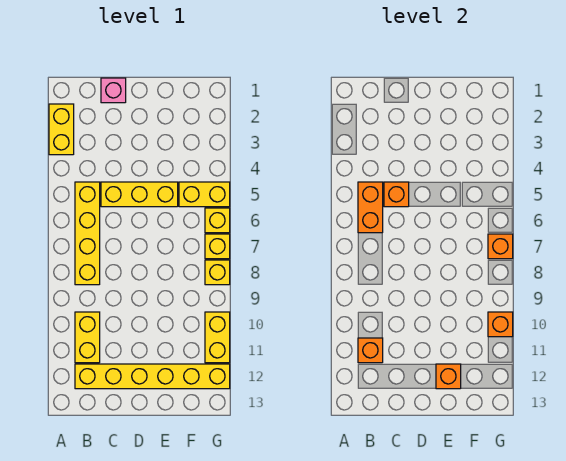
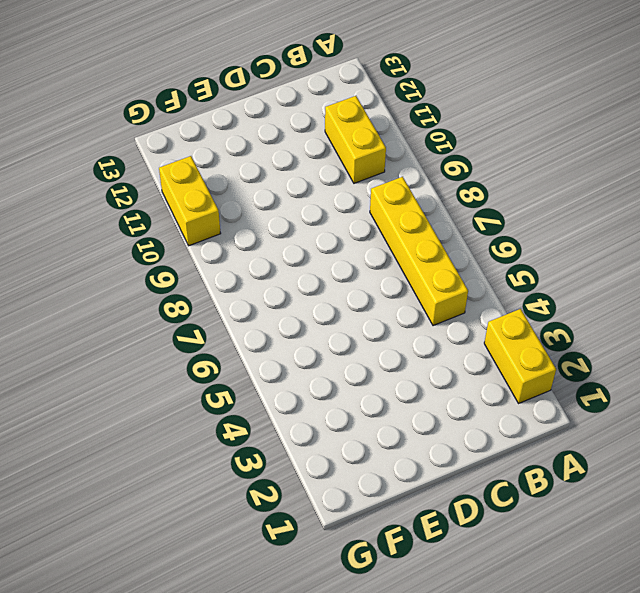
none -> yellow 1x6 brick [75,364,230,389]
none -> pink 1x1 brick [101,78,126,103]
none -> yellow 1x3 brick [101,182,178,207]

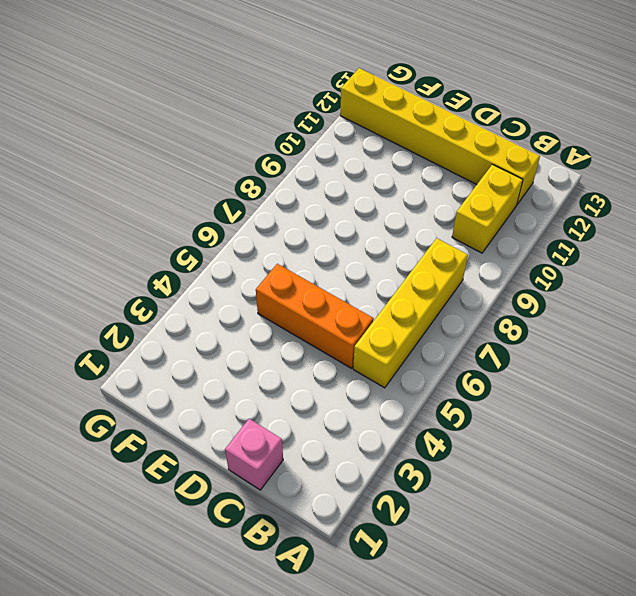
orange 1x3 brick [256,264,374,368] -> yellow 1x3 brick [101,182,178,207]
none -> yellow 1x2 brick [49,104,74,155]
none -> yellow 1x2 brick [179,182,230,207]
none -> yellow 1x1 brick [205,208,230,233]

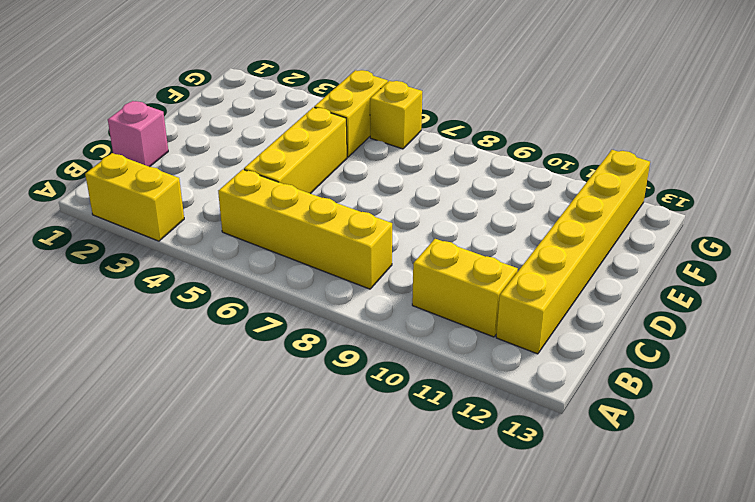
none -> yellow 1x1 brick [205,234,230,259]
none -> yellow 1x1 brick [205,260,230,285]
none -> yellow 1x2 brick [205,312,230,363]

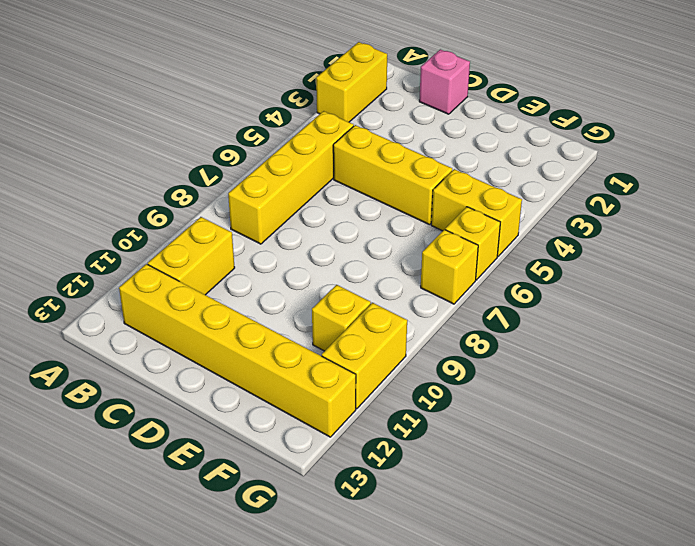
yellow 1x1 brick [312,285,371,351] -> yellow 1x1 brick moved to [205,260,230,285]
none -> orange 1x2 brick [358,182,383,233]
none -> orange 1x1 brick [358,338,383,363]
none -> orange 1x1 brick [384,182,409,207]

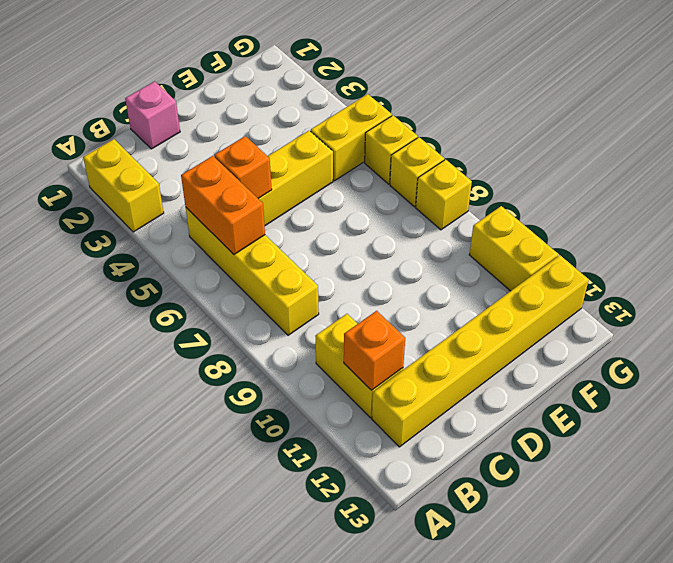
none -> orange 1x1 brick [436,364,461,389]
none -> orange 1x1 brick [488,234,513,259]
none -> orange 1x1 brick [488,312,513,337]

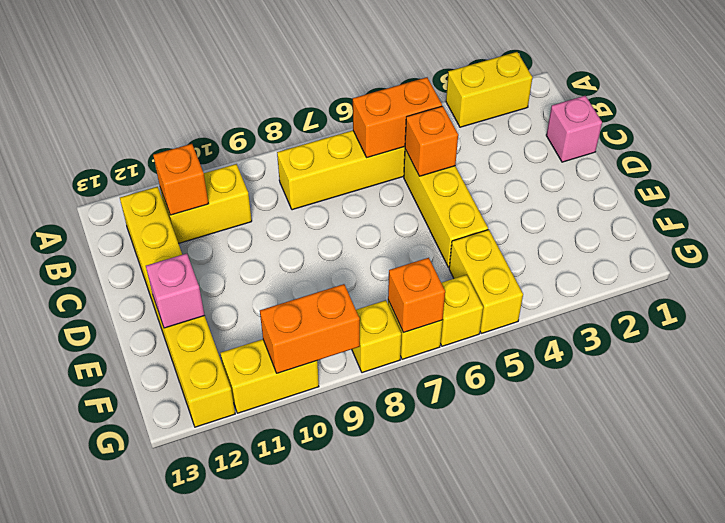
pink 1x1 brick [146,253,205,328] -> orange 1x1 brick [436,364,461,389]
orange 1x2 brick [260,284,360,373] -> orange 1x1 brick [488,312,513,337]

